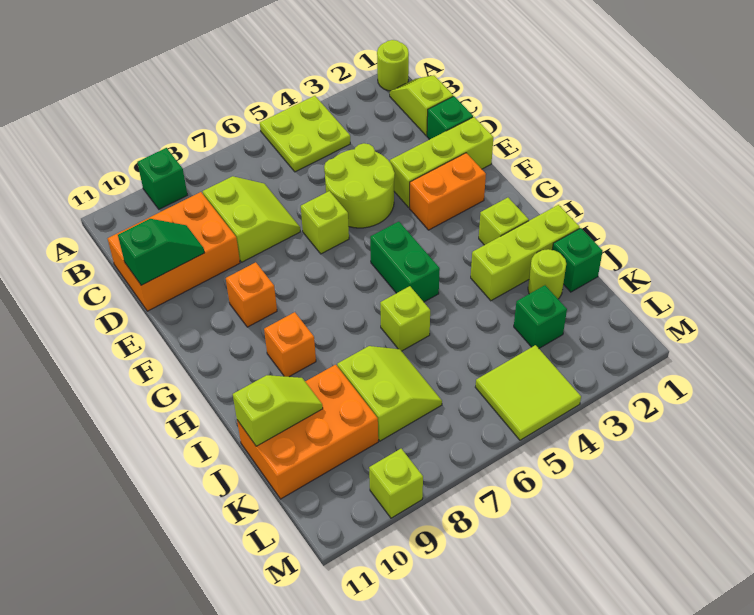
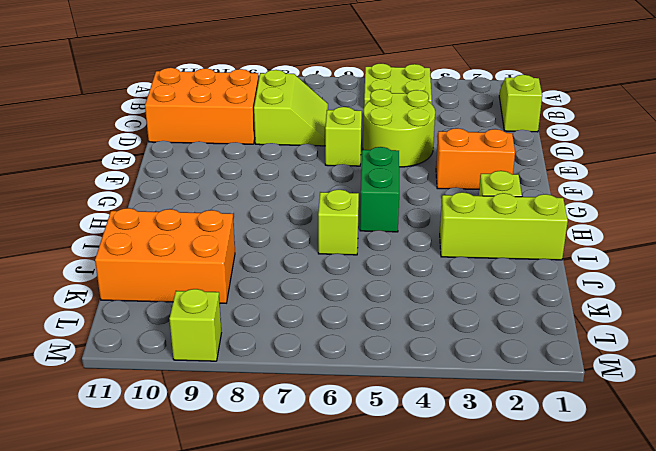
none -> lime 1x1 round brick [377,40,409,91]
none -> green 1x1 brick [137,148,187,209]
none -> green 1x1 brick [427,96,473,140]

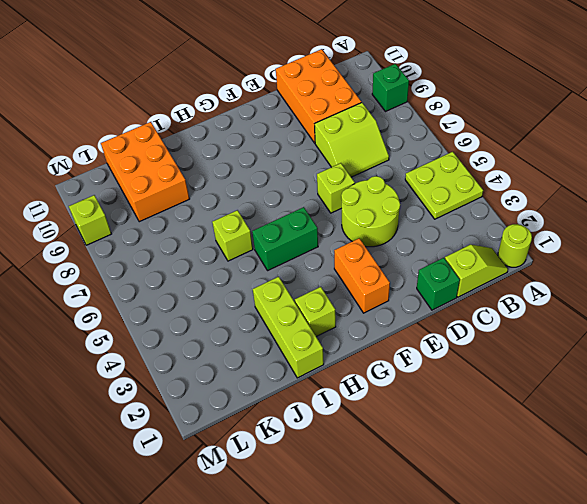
none -> lime 1x3 brick [390,117,493,207]
none -> orange 1x1 brick [226,262,277,327]
none -> orange 1x1 brick [264,312,316,377]

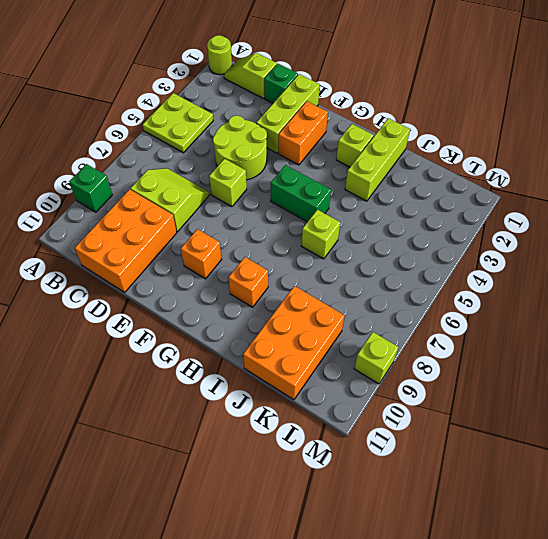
none -> green 1x1 brick [552,228,603,292]
none -> lime 1x1 round brick [528,249,566,299]
none -> lime 2x2 slope [337,346,442,441]

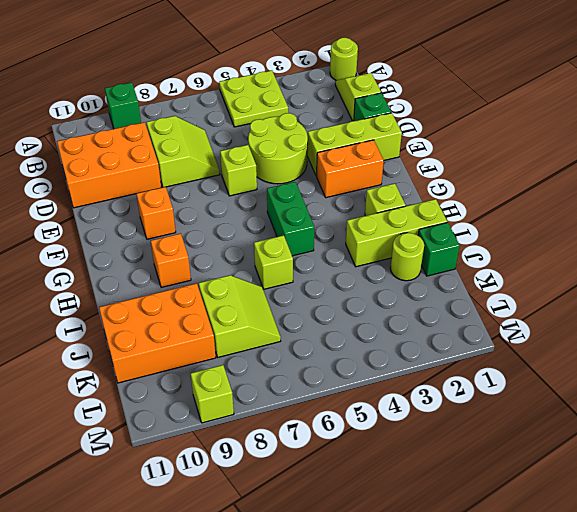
none -> green 1x1 brick [514,285,567,348]
none -> lime 2x2 tile [475,345,581,440]
none -> green 1x2 slope [118,219,204,285]

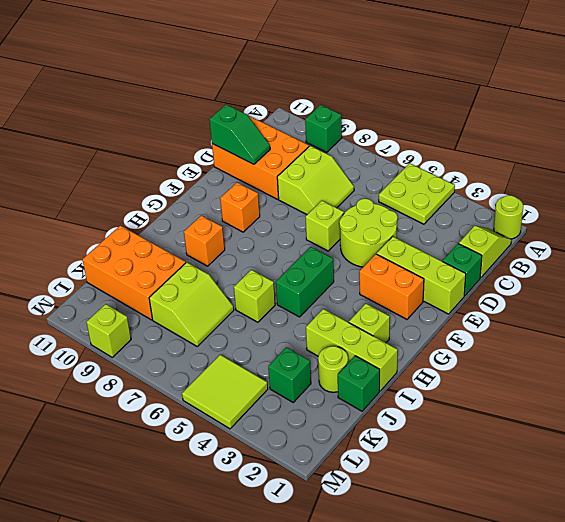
none -> lime 1x2 slope [233,375,323,446]

